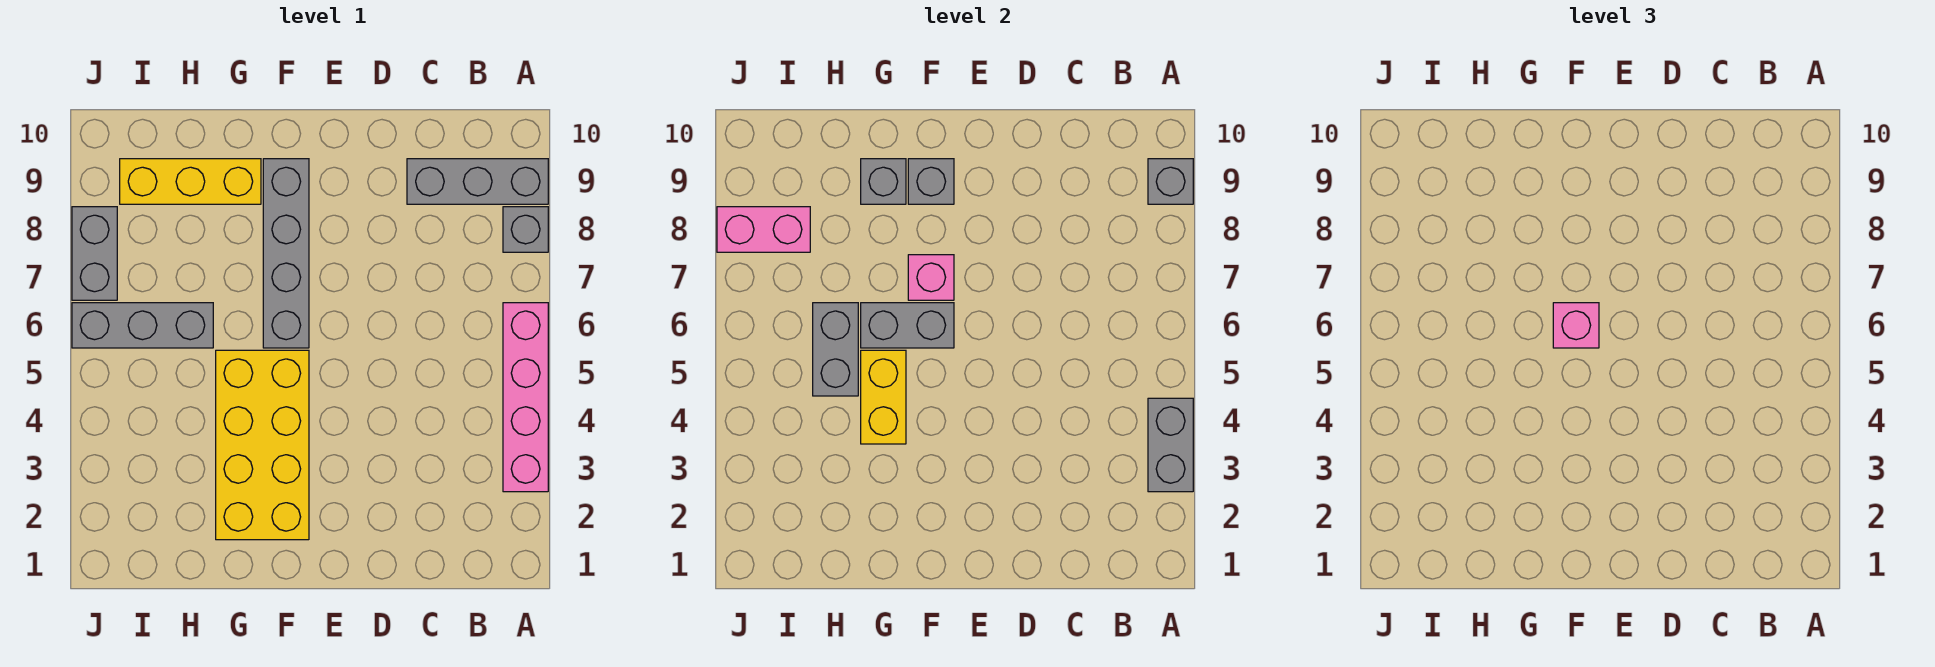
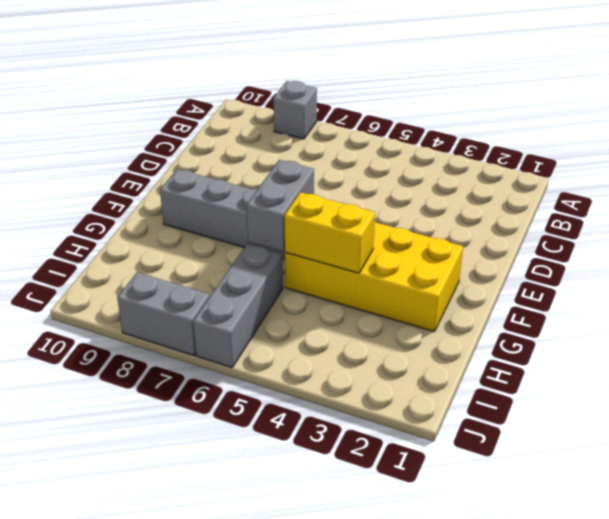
none -> pink 1x4 brick [503,303,548,492]
none -> grey 1x3 brick [407,159,548,204]
none -> yellow 1x3 brick [120,159,261,204]

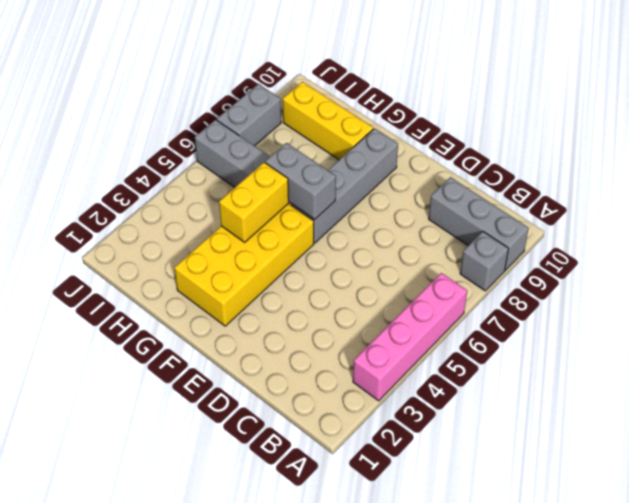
none -> grey 1x2 brick [1148,398,1193,492]
none -> grey 1x1 brick [1148,159,1193,204]
none -> pink 1x1 brick [908,255,954,300]

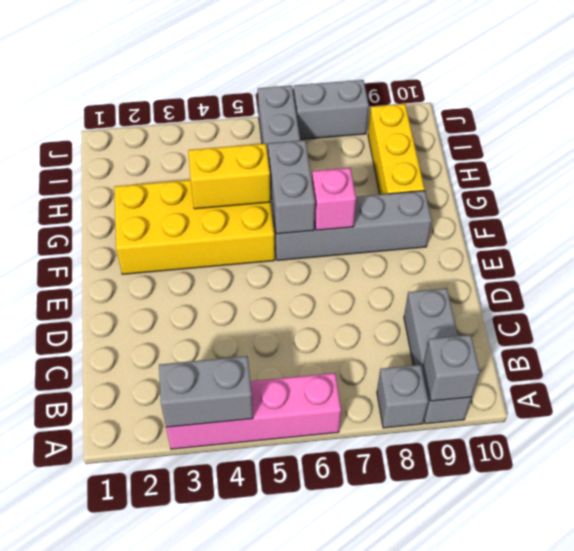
none -> grey 1x1 brick [908,159,954,204]
none -> grey 1x1 brick [861,159,906,204]
none -> grey 1x2 brick [813,303,858,396]

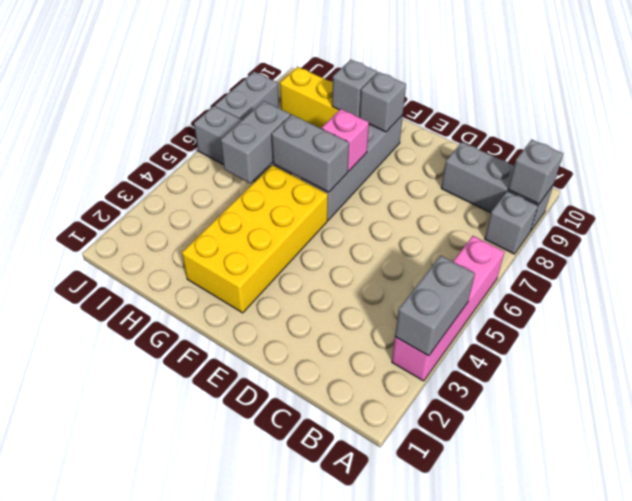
none -> yellow 1x2 brick [861,350,906,444]
none -> pink 1x2 brick [717,207,810,252]
none -> pink 1x1 brick [1553,303,1599,348]

